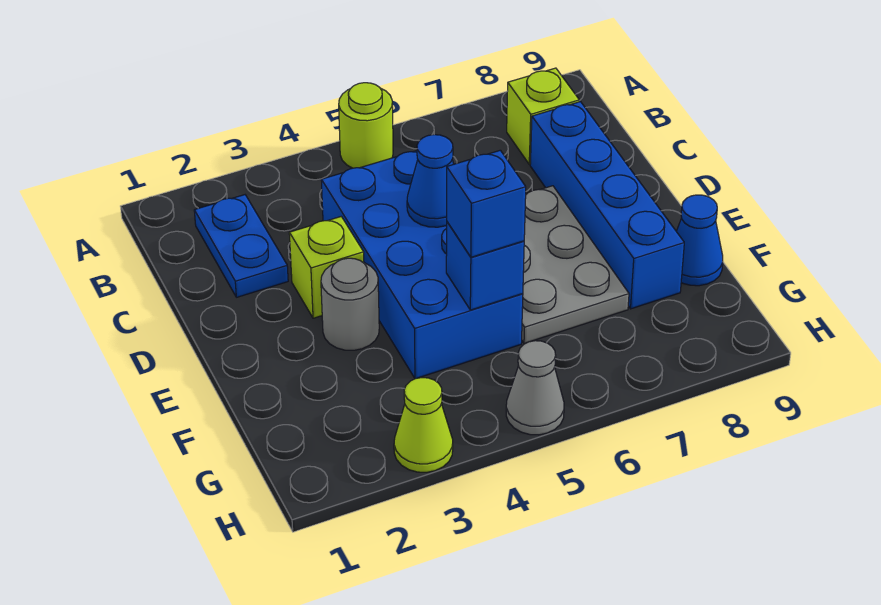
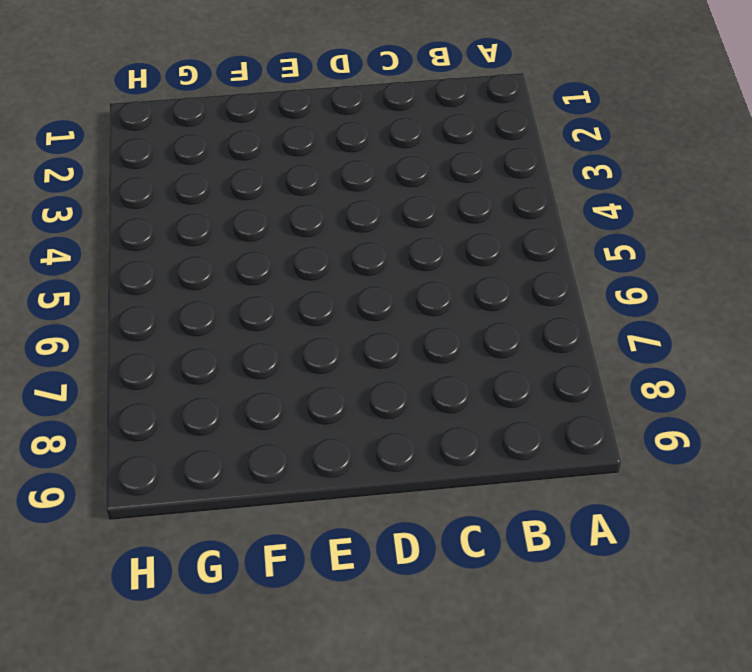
none -> lime 1x1 round brick [339,83,393,168]
none -> blue 1x2 plate [194,195,288,297]
none -> lime 1x1 brick [507,68,579,164]

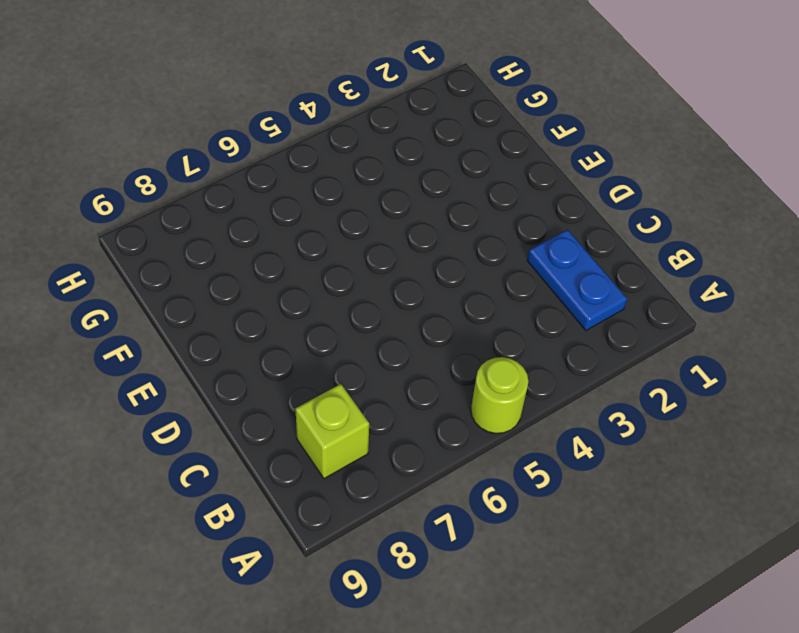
none -> blue 2x4 brick [321,151,523,379]
none -> blue 1x4 brick [530,102,684,309]
none -> lime 1x1 brick [289,217,364,318]

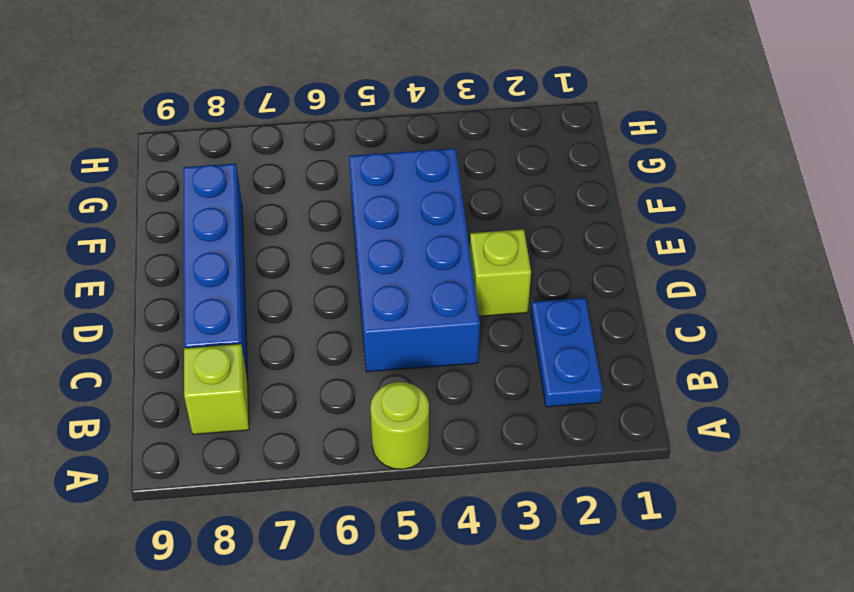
none -> grey 2x3 plate [522,186,629,343]
none -> grey 1x1 round brick [321,258,379,350]
none -> blue 1x1 cone [676,195,723,286]

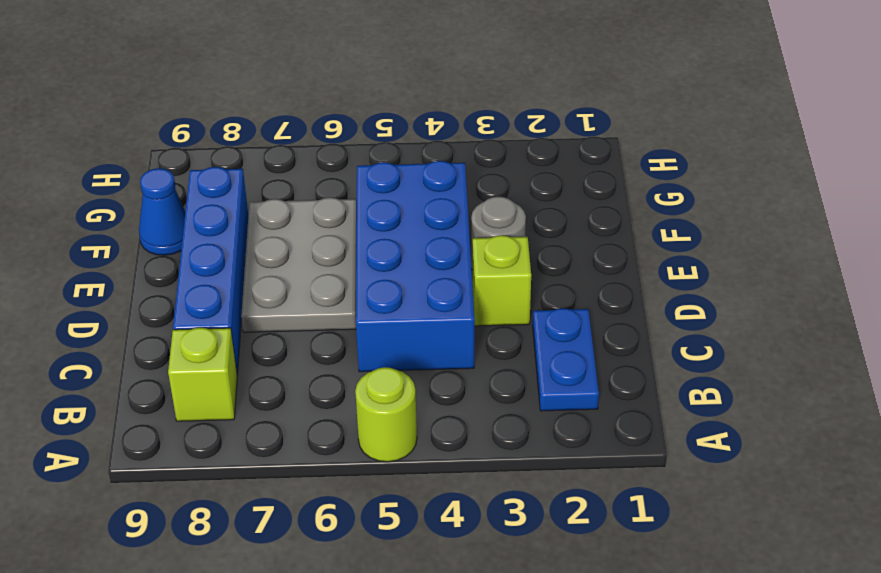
none -> lime 1x1 cone [394,378,453,472]
none -> grey 1x1 cone [506,341,564,435]
none -> blue 1x1 cone [407,135,453,227]

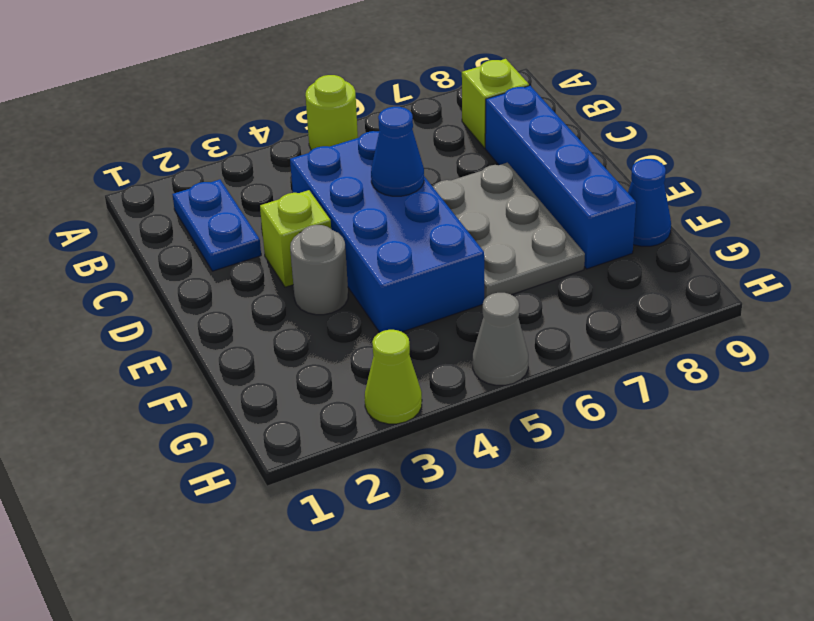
none -> blue 1x1 brick [446,222,524,310]
none -> blue 1x1 brick [447,150,526,257]

